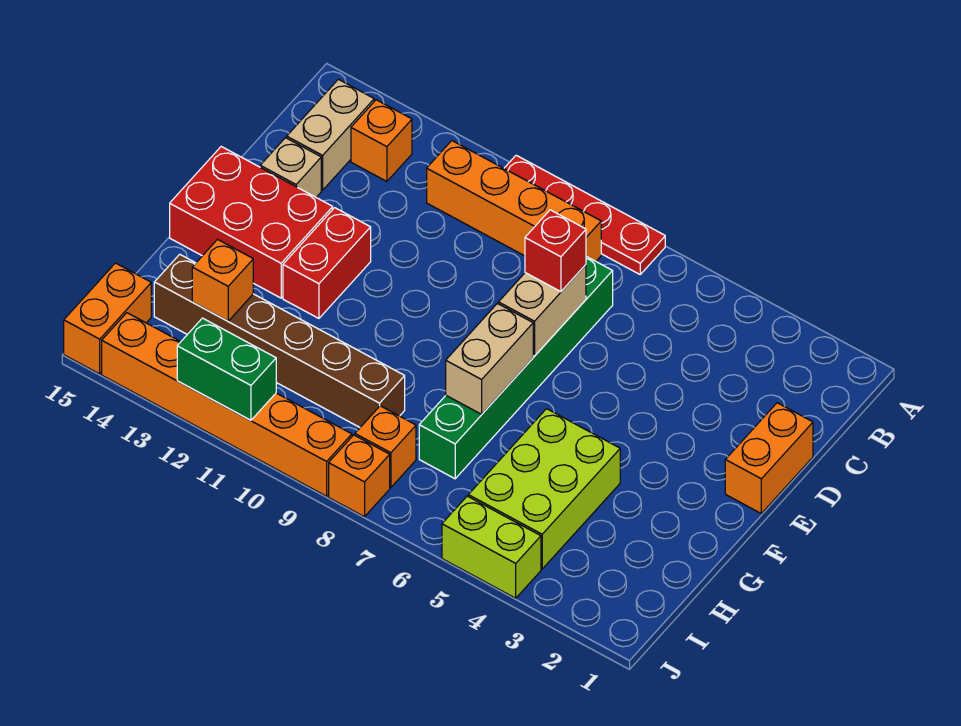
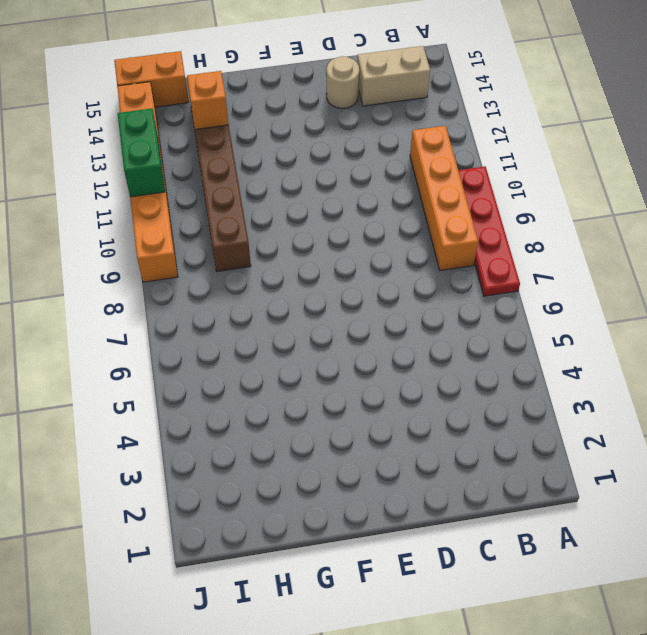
tan 1x1 round brick [326,56,359,108] -> tan 1x1 brick [260,138,321,197]
none -> orange 1x1 brick [351,100,412,181]
none -> green 1x6 brick [419,256,613,479]
none -> orange 1x2 brick [725,403,813,513]

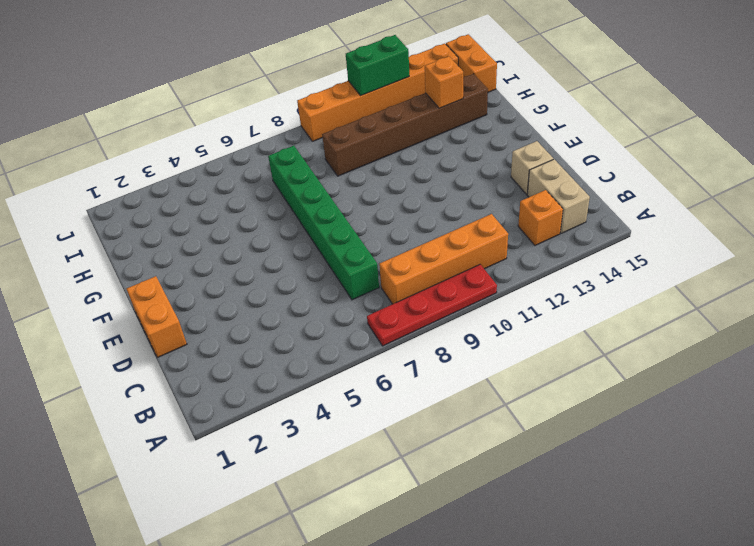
none -> red 1x2 brick [283,208,371,318]
none -> red 2x3 brick [170,147,333,298]
none -> lime 2x3 brick [468,409,620,569]

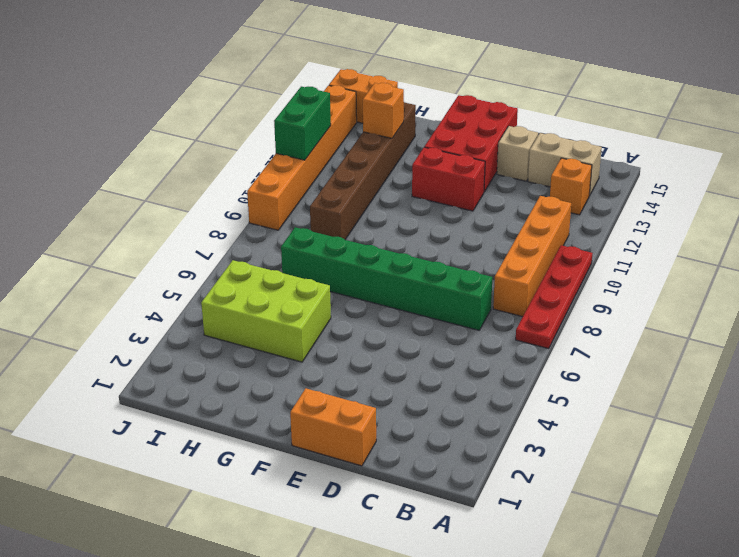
none -> orange 1x1 brick [355,406,416,488]
none -> lime 1x2 brick [442,496,541,598]
none -> orange 1x1 brick [329,435,390,517]

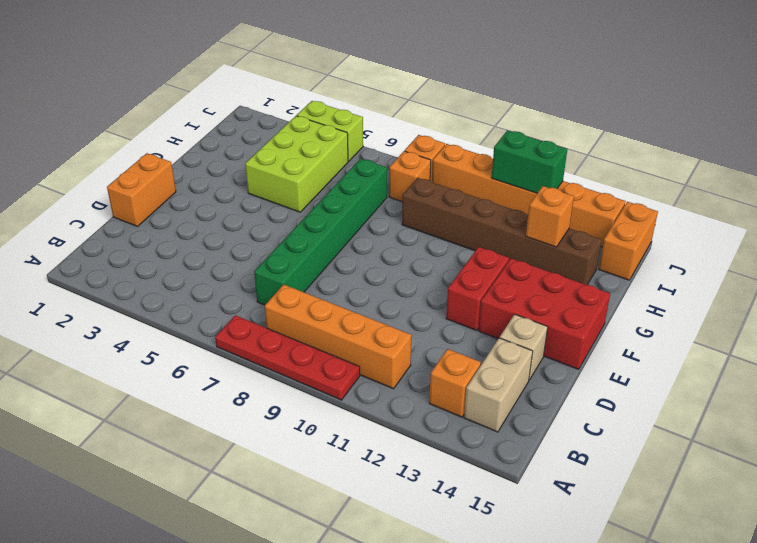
none -> tan 1x2 brick [499,265,586,356]
none -> tan 1x2 brick [446,303,533,414]
none -> red 1x1 brick [525,210,586,292]

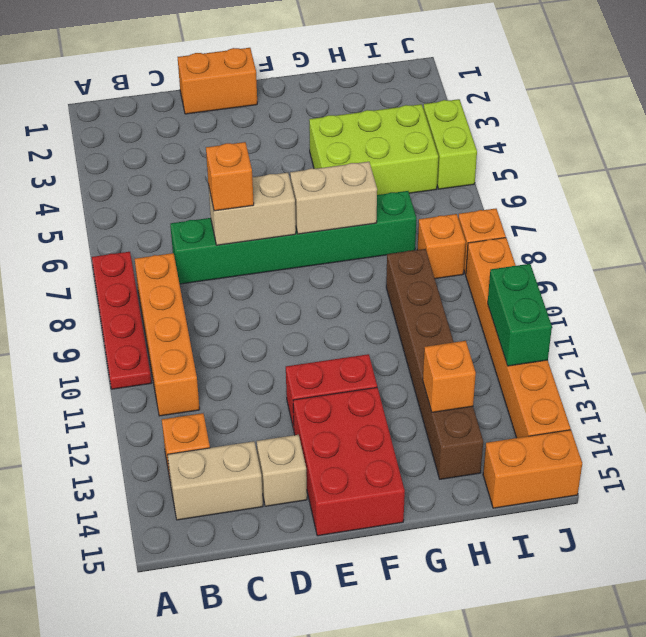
orange 1x1 brick [206,142,254,211] -> red 1x1 brick [525,210,586,292]

